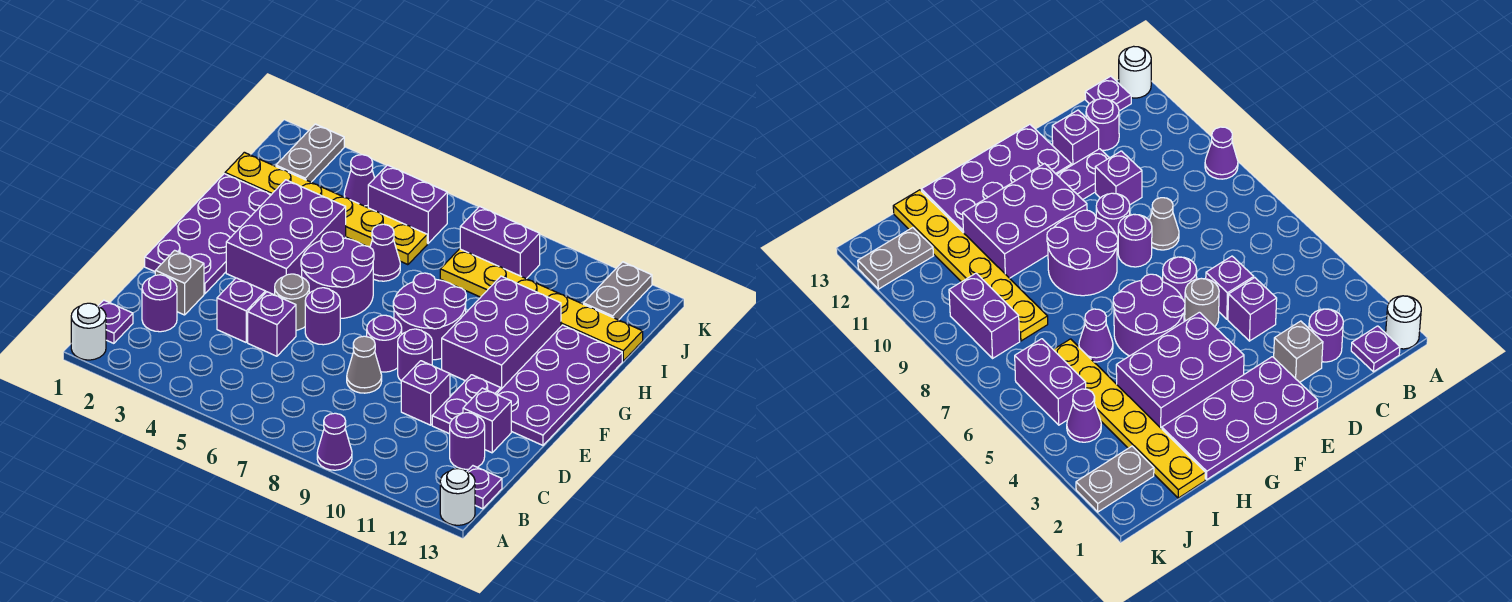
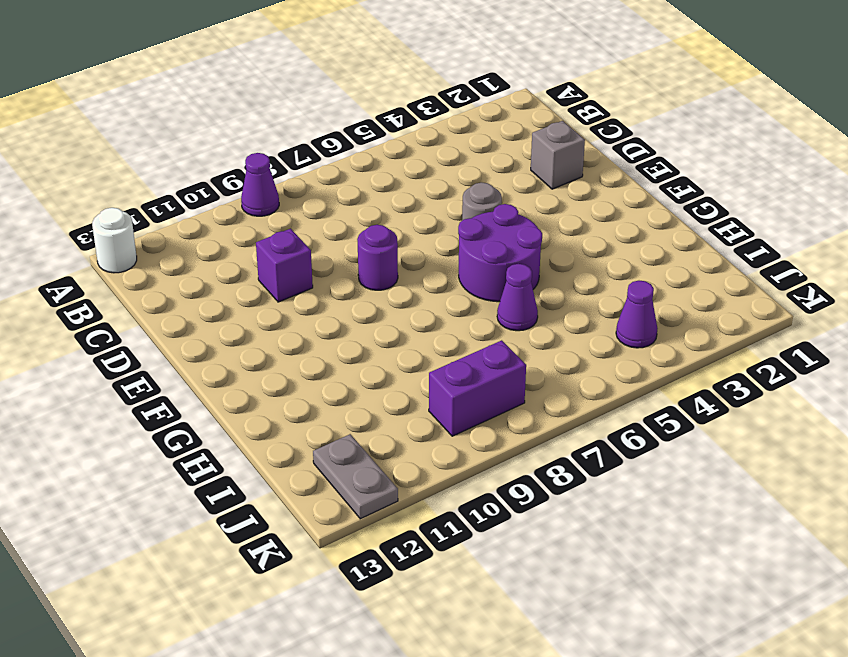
none -> white 1x1 round brick [71,303,106,360]
none -> purple 1x1 plate [98,300,133,343]
none -> purple 1x1 plate [467,466,502,509]
none -> purple 1x1 round brick [142,275,177,332]

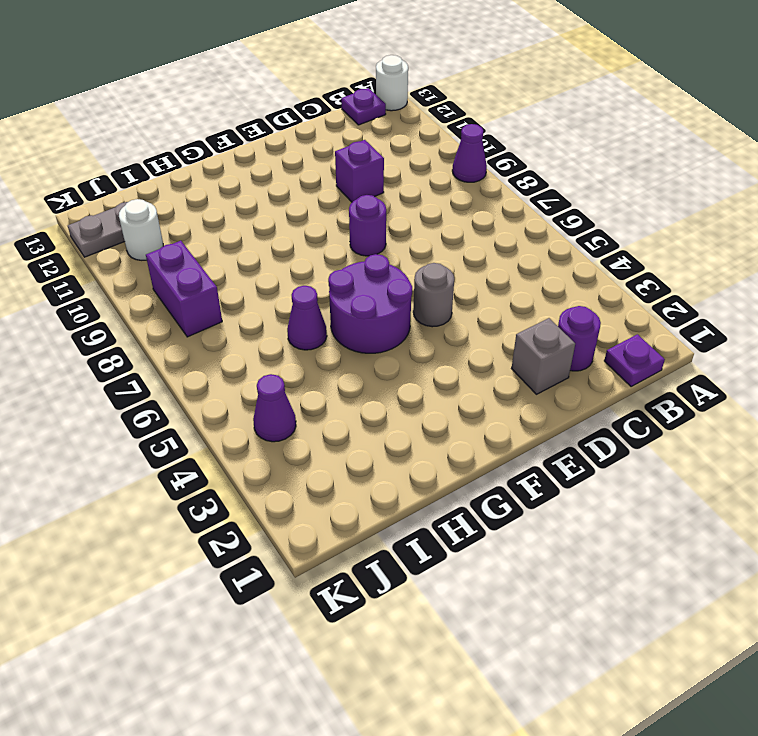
white 1x1 round brick [119,199,163,260] -> white 1x1 round brick moved to [71,303,106,360]
none -> purple 1x1 round brick [450,413,485,469]
none -> purple 1x1 brick [217,278,265,342]
none -> purple 1x1 brick [248,292,296,356]
none -> grey 1x1 cone [347,336,382,393]

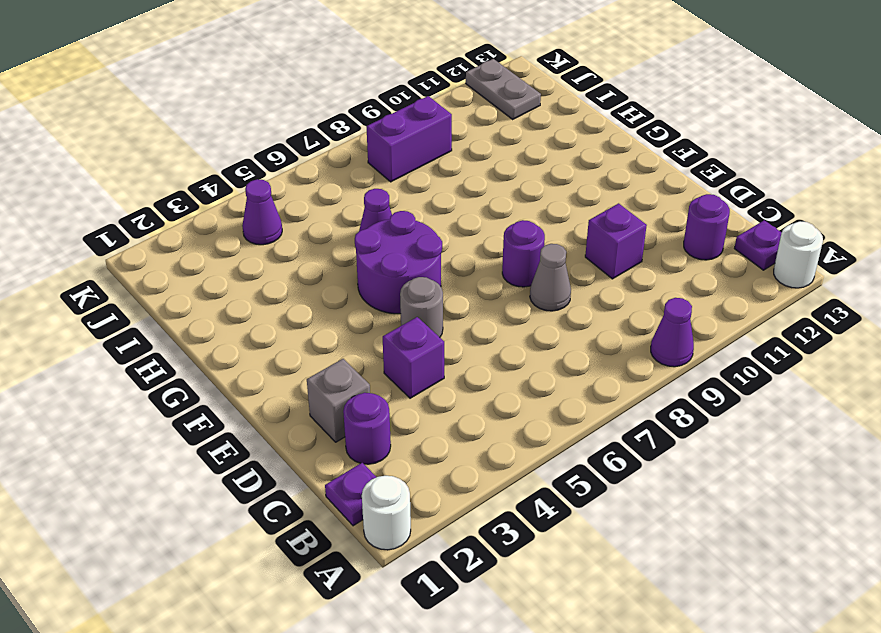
none -> purple 1x1 brick [248,292,296,356]
none -> purple 1x2 plate [432,375,501,434]
none -> purple 1x1 brick [463,388,511,453]
none -> purple 2x4 plate [145,174,271,294]

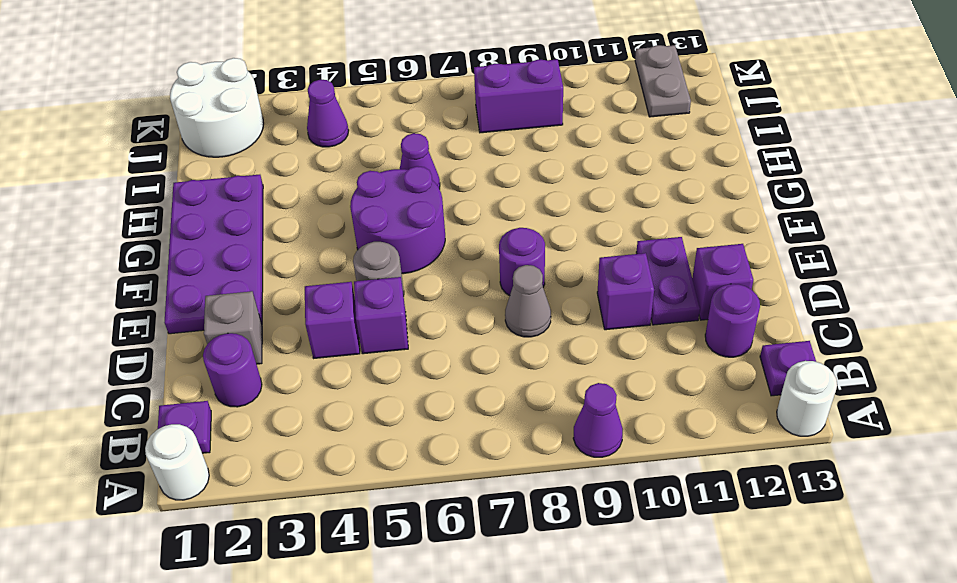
white 2x2 round brick [170,58,264,157] -> grey 1x2 plate [276,124,344,182]
none -> purple 1x1 round brick [305,288,340,345]
none -> purple 1x1 round brick [398,329,432,381]
none -> purple 2x4 plate [497,325,622,445]
none -> purple 2x3 brick [226,180,346,295]

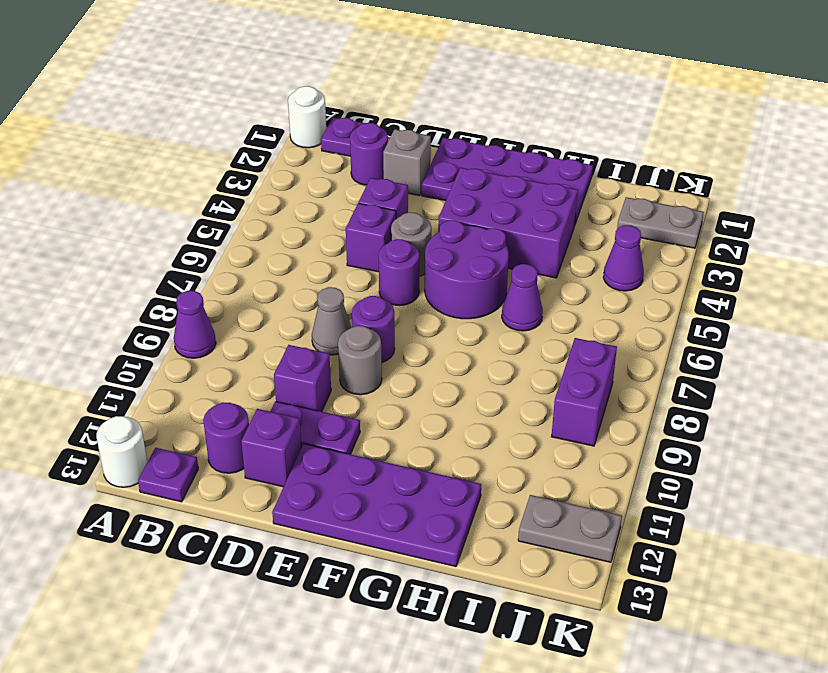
grey 1x1 round brick [338,326,382,395] -> purple 1x1 round brick [398,329,432,381]
none -> purple 2x2 round brick [393,273,466,360]
none -> purple 2x3 brick [442,276,561,389]
none -> yellow 1x6 plate [225,152,427,265]
none -> yellow 1x6 plate [440,249,643,361]

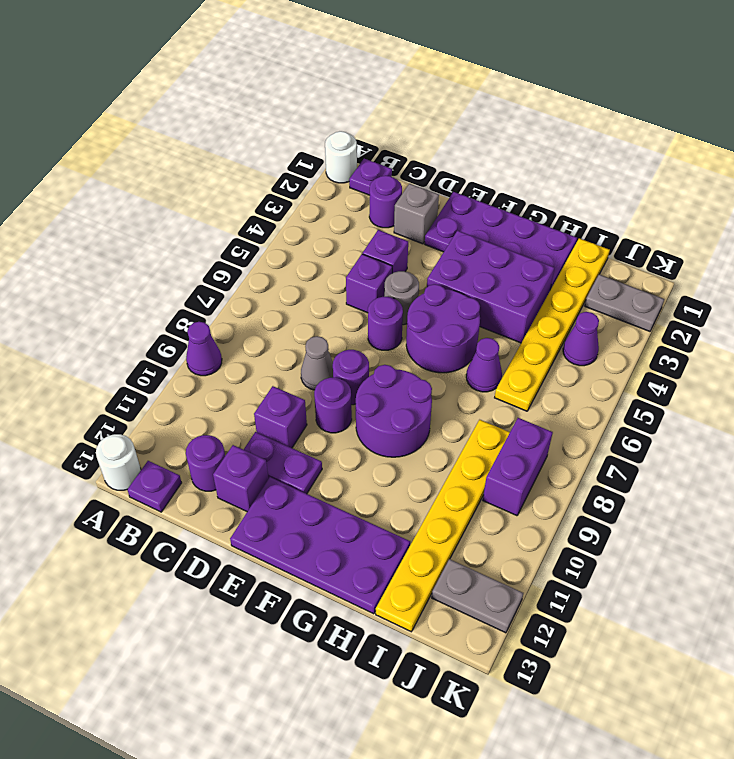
none -> purple 2x3 brick [442,276,561,389]
none -> purple 1x2 brick [368,165,447,243]

